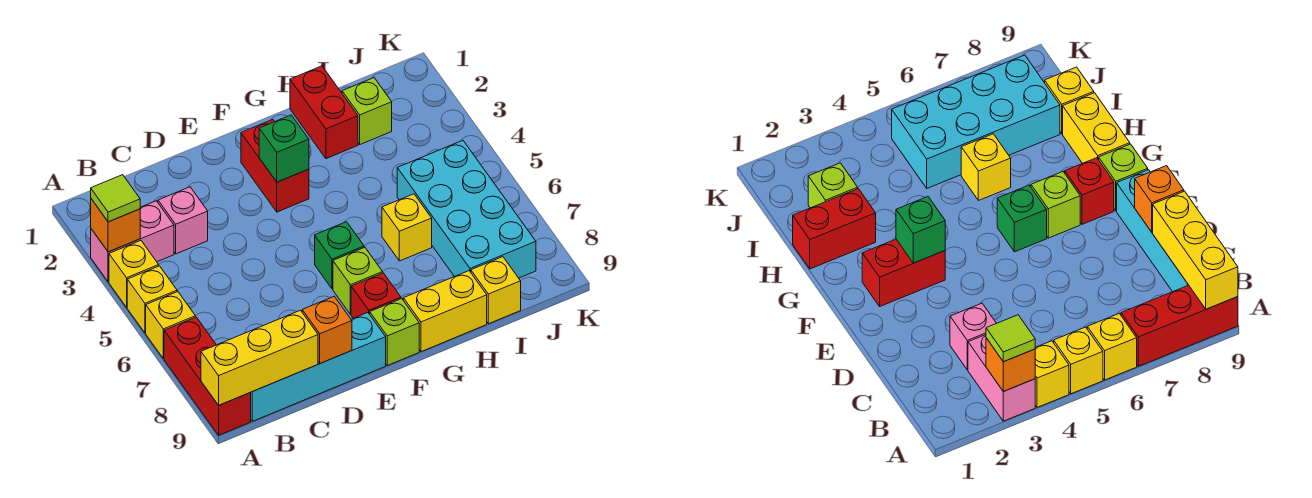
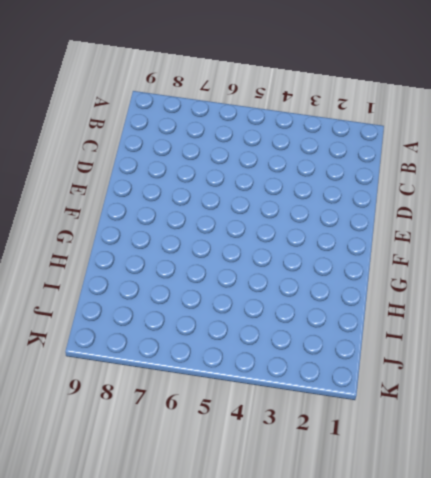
none -> pink 1x2 brick [91,201,174,282]
none -> yellow 1x1 brick [109,241,159,307]
none -> yellow 1x1 brick [127,266,177,333]

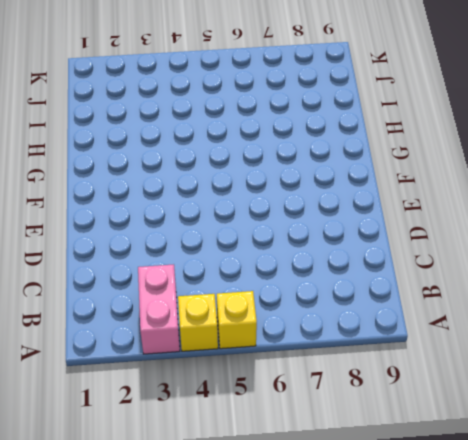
none -> yellow 1x1 brick [146,292,195,359]
none -> red 1x3 brick [164,317,251,435]
none -> cyan 1x4 brick [250,313,386,421]

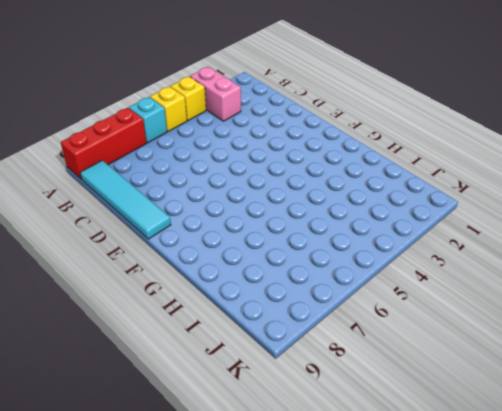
cyan 1x1 brick [129,97,167,143] -> yellow 1x1 brick [146,292,195,359]
cyan 1x4 tile [80,160,171,239] -> cyan 1x4 brick [250,313,386,421]
none -> pink 1x1 brick [158,187,208,254]
none -> red 1x2 brick [241,120,309,212]
none -> green 1x1 brick [315,222,364,289]

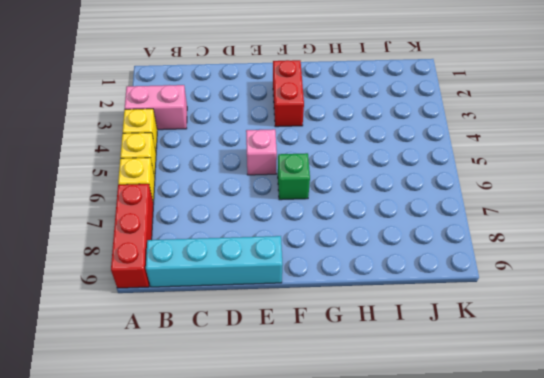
pink 1x1 brick [246,129,277,175] -> pink 1x1 brick moved to [158,187,208,254]
none -> lime 1x1 brick [333,247,383,314]
none -> red 1x1 brick [351,273,401,318]
none -> lime 1x1 brick [370,299,419,366]

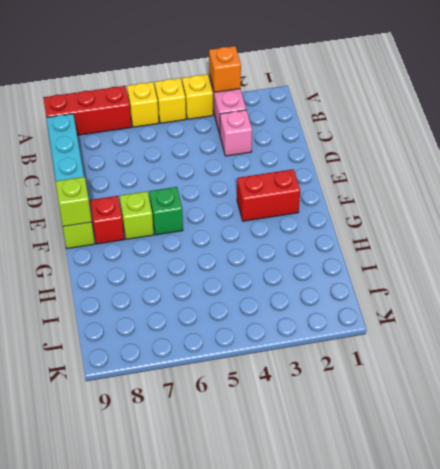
lime 1x1 brick [56,177,92,227] -> lime 1x1 brick moved to [342,78,392,144]
none -> yellow 1x2 brick [403,271,487,352]
none -> red 1x2 brick [290,66,358,159]
none -> yellow 1x1 brick [382,194,432,261]

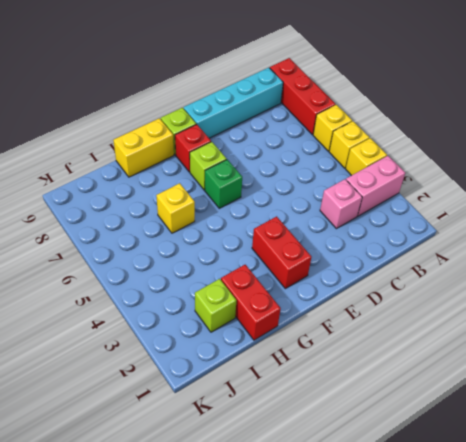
none -> cyan 2x4 brick [397,141,536,278]
none -> yellow 1x1 brick [471,257,521,324]
none -> orange 1x1 brick [91,199,140,252]

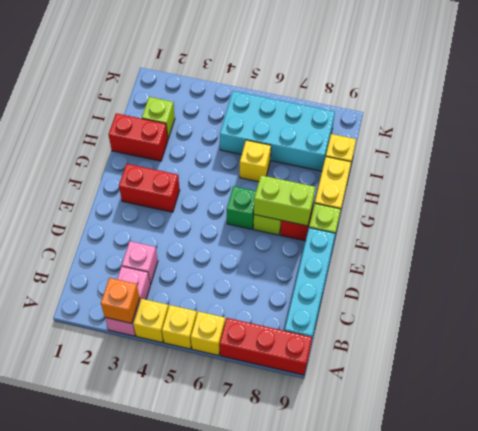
lime 1x2 brick [254,175,315,226] -> none
none -> yellow 1x3 brick [201,310,318,405]
none -> orange 1x1 brick [302,297,352,363]
none -> green 1x1 brick [259,115,309,182]

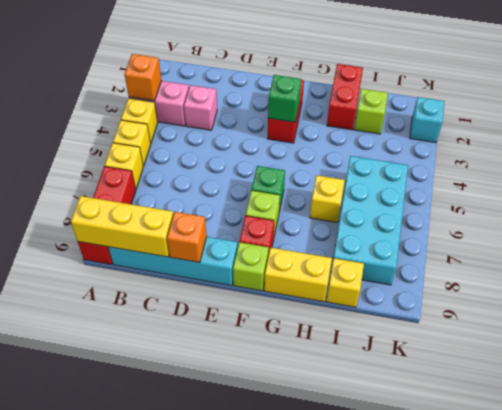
cyan 1x1 brick [410,97,445,143] -> none
none -> lime 1x1 tile [91,175,140,222]

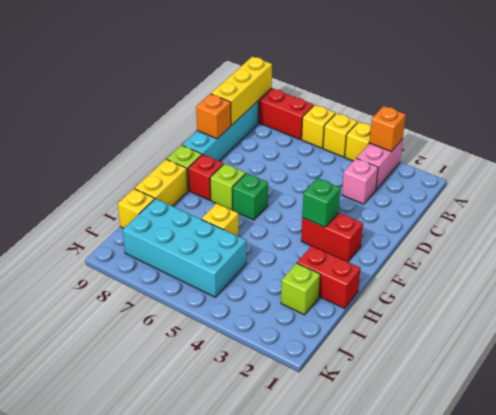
none -> lime 1x1 tile [91,175,140,222]

